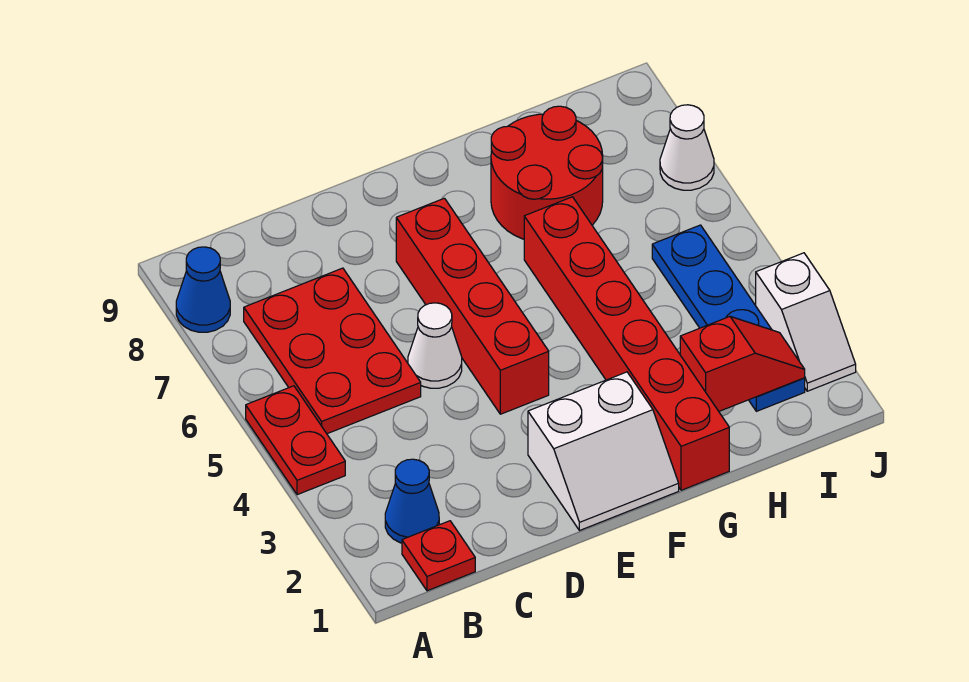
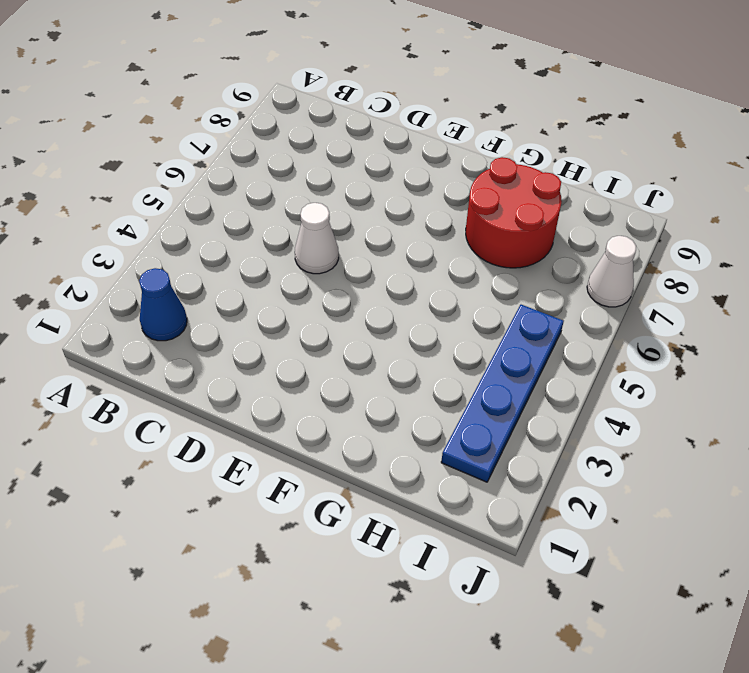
none -> red 1x2 plate [246,386,345,495]
none -> blue 1x1 cone [176,247,230,332]
none -> red 1x1 plate [402,521,475,591]

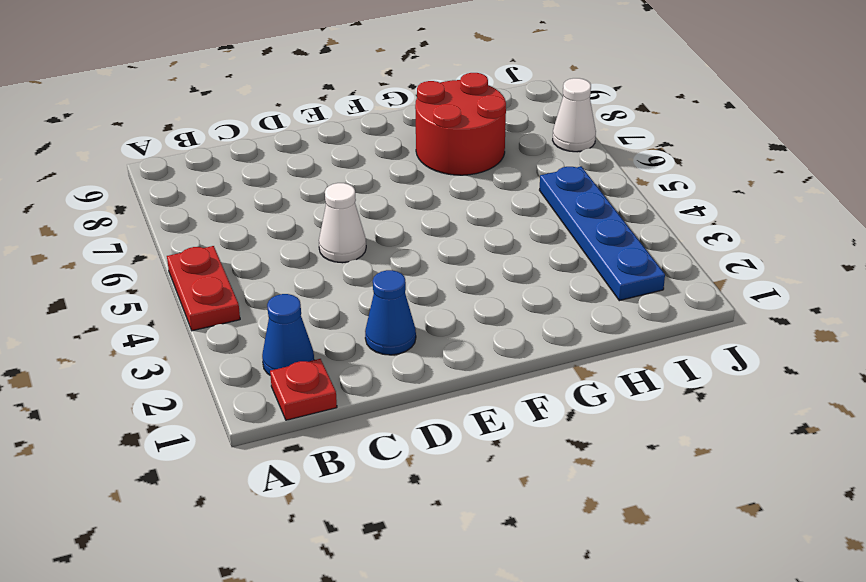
blue 1x1 cone [365,270,416,355] -> blue 1x1 cone moved to [176,247,230,332]
none -> red 2x3 plate [244,268,421,434]
none -> white 2x2 slope [528,372,679,531]
none -> red 1x4 brick [396,198,549,414]

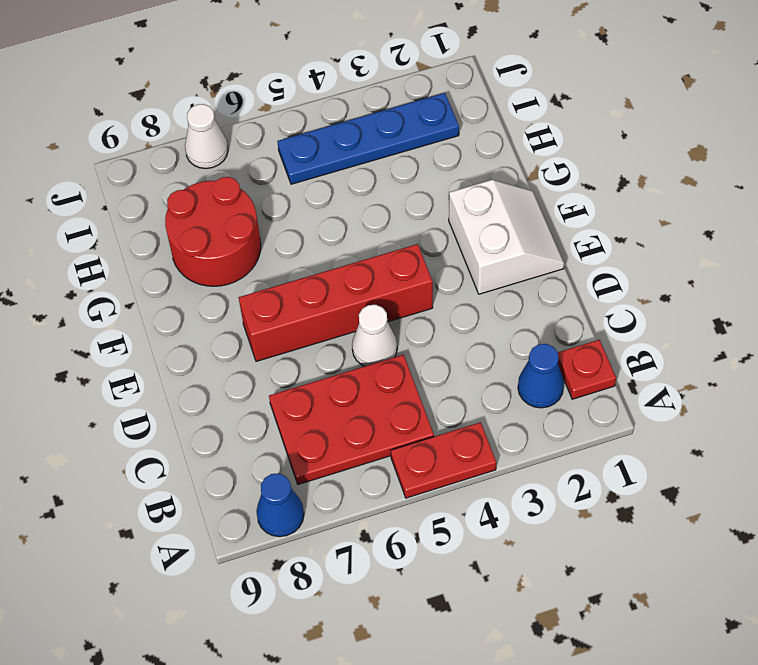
none -> red 1x6 brick [524,197,729,490]
none -> white 1x2 slope [756,253,856,391]
none -> red 1x2 slope [680,317,805,411]

